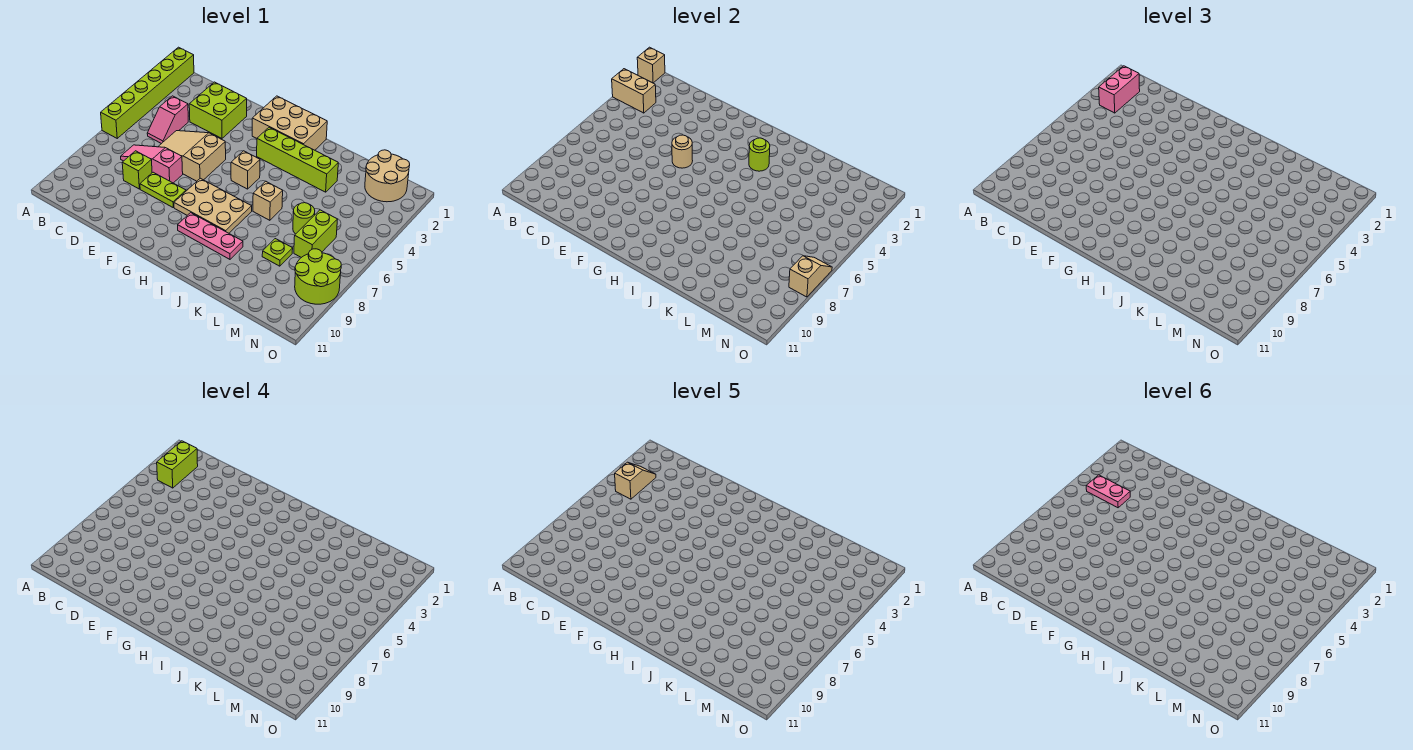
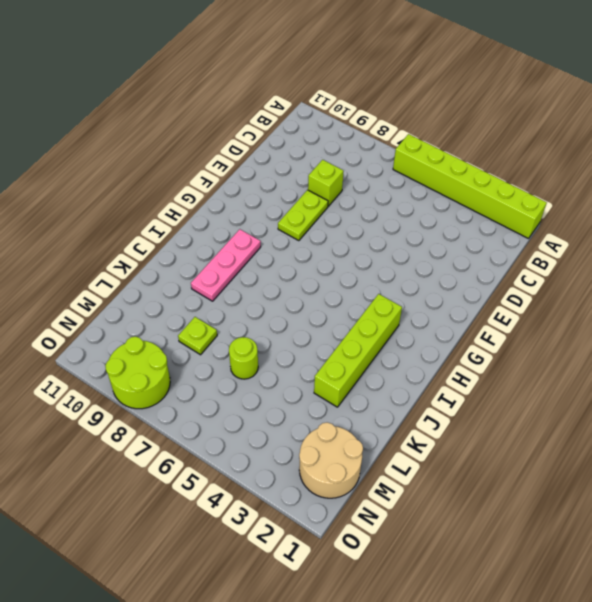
none -> pink 1x2 slope [147,96,188,144]
none -> pink 1x3 slope [121,145,183,183]
none -> lime 2x2 brick [189,82,247,138]

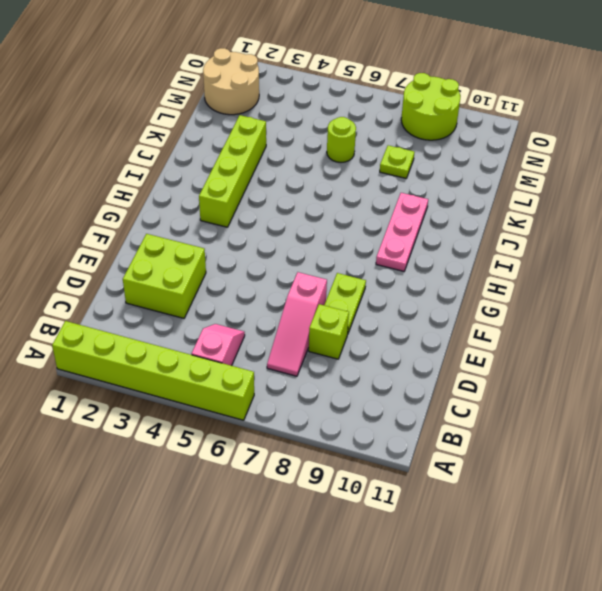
pink 1x2 slope [191,324,245,366] -> pink 1x2 slope turned to [147,96,188,144]
none -> tan 2x3 slope [158,131,226,181]
none -> tan 2x3 brick [252,96,327,150]
none -> tan 2x3 plate [174,178,252,233]

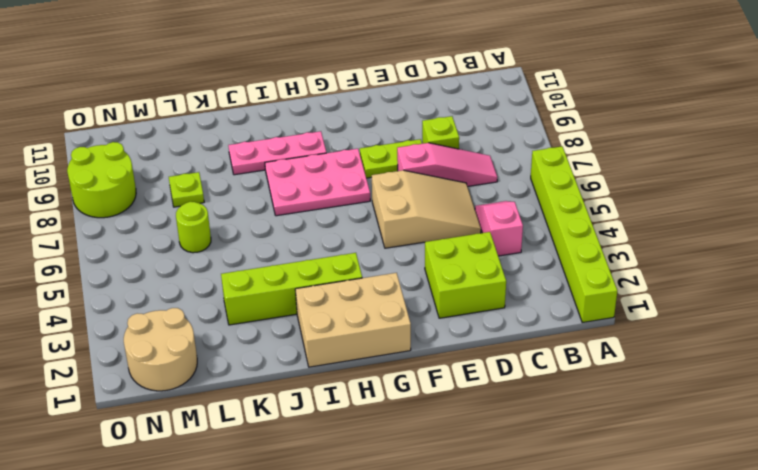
pink 2x3 plate [265,149,370,216] -> tan 2x3 plate [174,178,252,233]
none -> tan 1x1 brick [231,151,260,189]
none -> tan 1x1 brick [253,181,283,220]
none -> lime 1x2 brick [294,210,338,258]

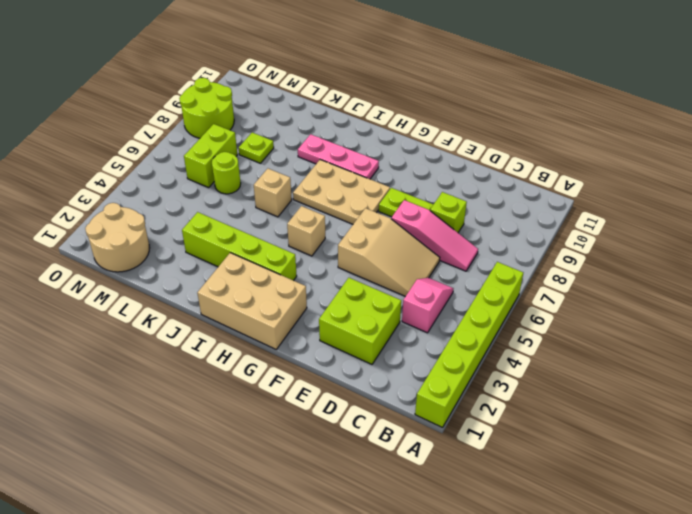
none -> tan 1x1 brick [637,47,665,83]
none -> tan 1x2 brick [612,69,656,113]
none -> tan 1x1 round brick [672,135,693,168]

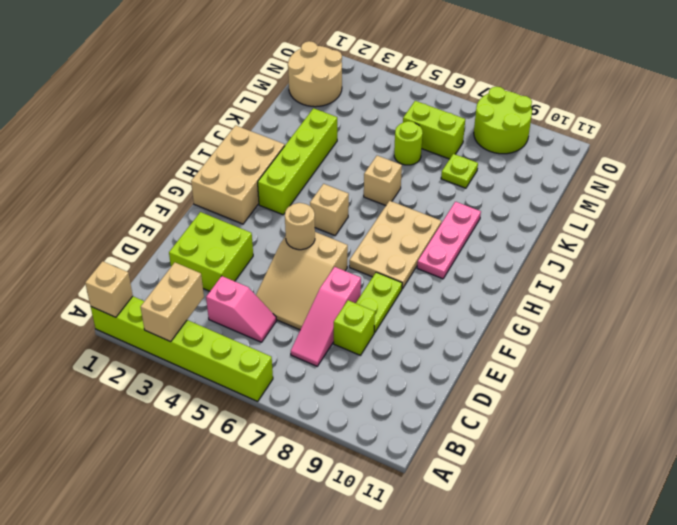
none -> lime 1x1 round brick [749,138,770,171]
none -> tan 1x2 slope [789,256,832,297]
none -> pink 1x2 brick [1099,66,1140,113]

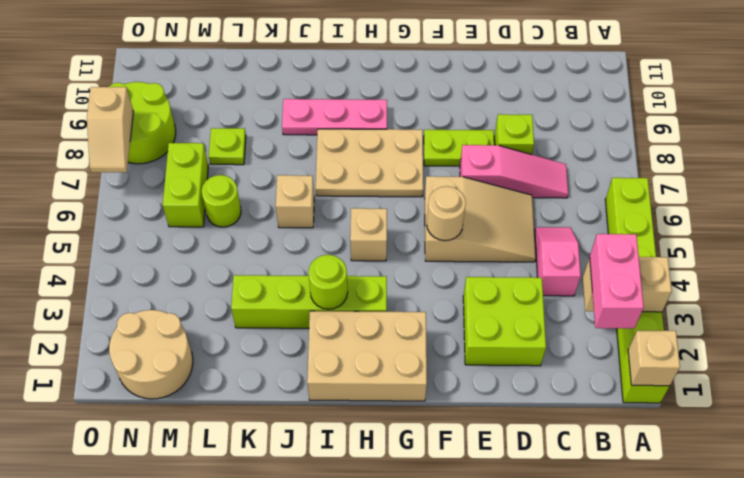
none -> lime 1x2 brick [157,441,198,488]
none -> tan 1x2 slope [615,462,656,499]
none -> pink 1x2 plate [1086,475,1130,508]

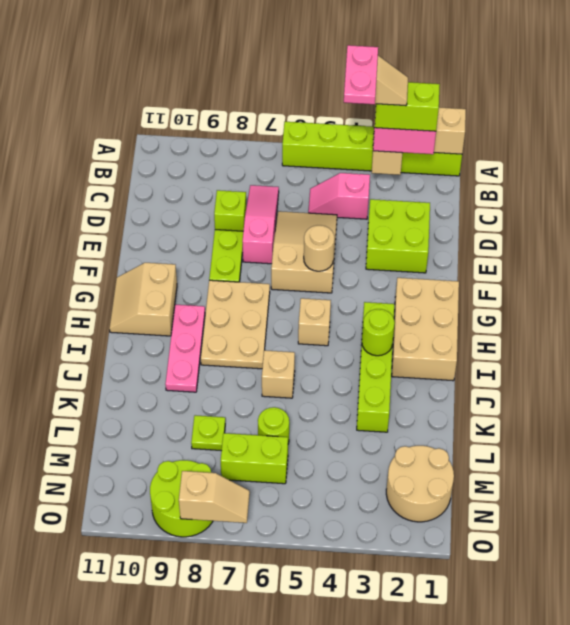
tan 2x2 slope [109,263,177,336] -> none

